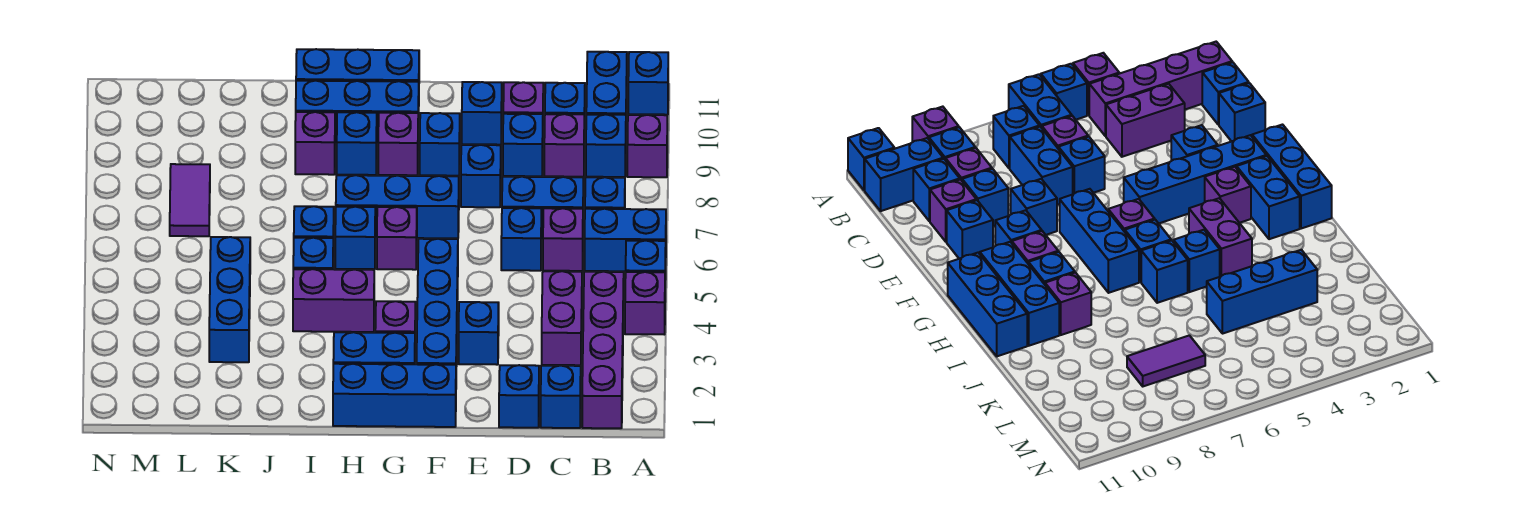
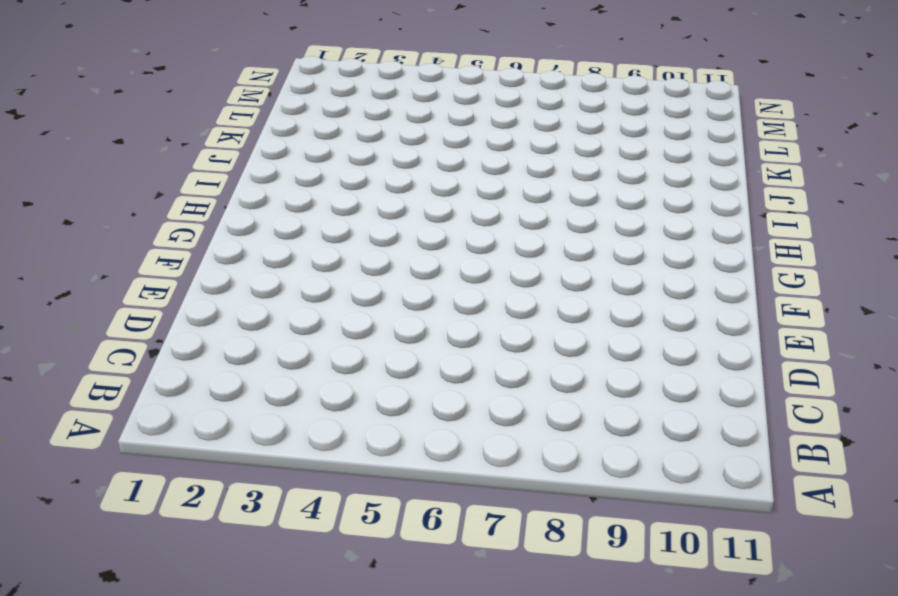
none -> purple 1x1 brick [625,272,665,334]
none -> blue 1x1 brick [626,241,666,280]
none -> blue 1x2 brick [585,209,666,271]
none -> purple 1x1 brick [627,115,667,177]

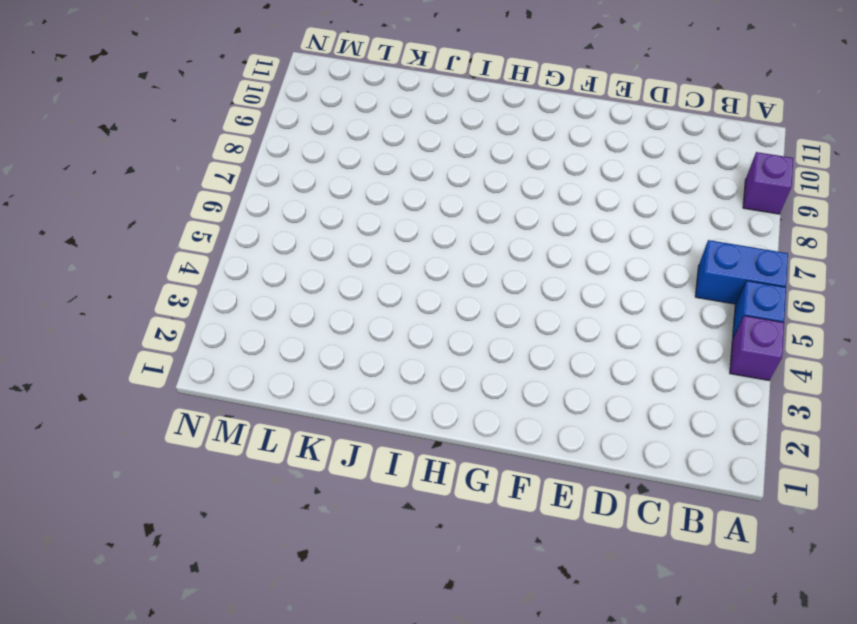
none -> blue 1x1 brick [628,52,668,115]
none -> purple 1x4 brick [582,272,624,428]
none -> blue 1x1 brick [585,177,625,209]
none -> blue 1x1 brick [586,115,626,177]

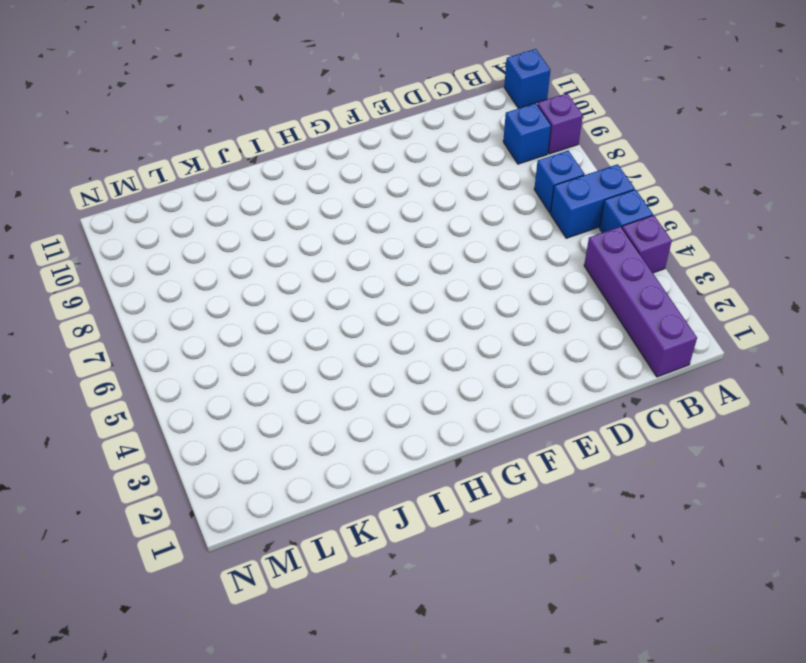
none -> blue 1x2 brick [586,52,627,115]
none -> blue 1x1 brick [541,366,581,428]
none -> purple 1x2 brick [542,271,582,365]
none -> purple 1x1 brick [543,208,583,271]

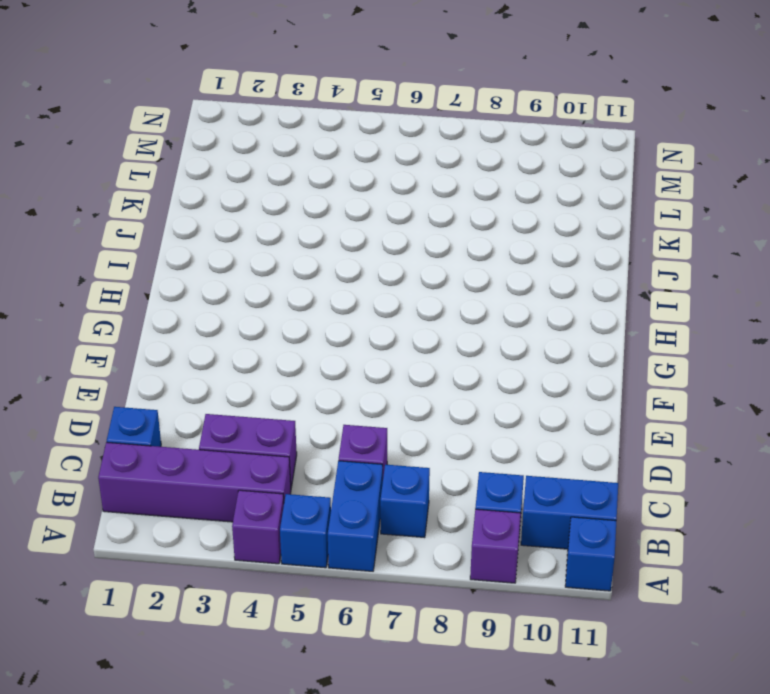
none -> blue 1x2 brick [502,177,583,239]
none -> purple 1x1 brick [544,114,584,177]
none -> blue 1x1 brick [545,83,585,140]
none -> blue 1x1 brick [499,365,539,428]

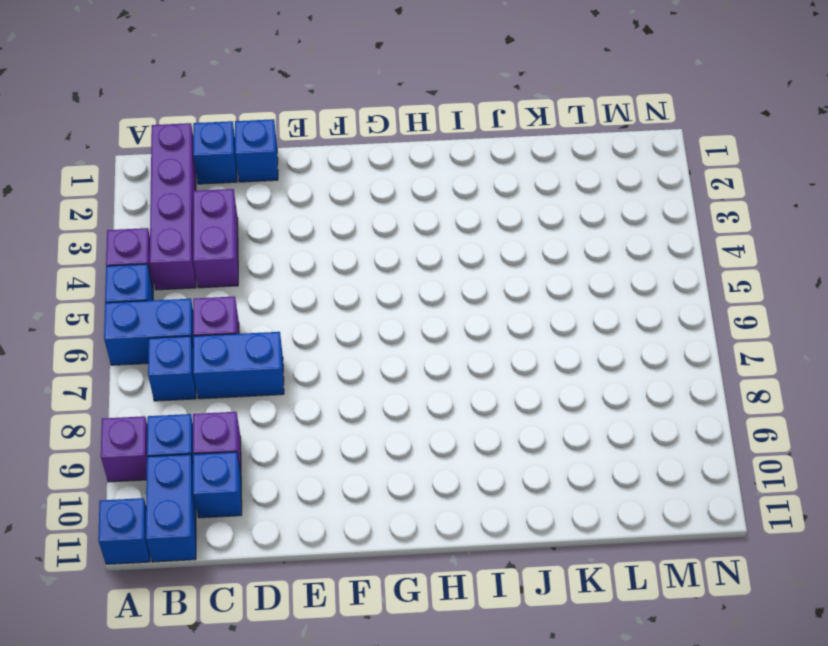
none -> blue 1x1 brick [501,208,541,271]
none -> blue 1x1 brick [503,114,543,176]
none -> purple 1x1 brick [503,82,543,114]
none -> blue 1x1 brick [459,302,499,365]

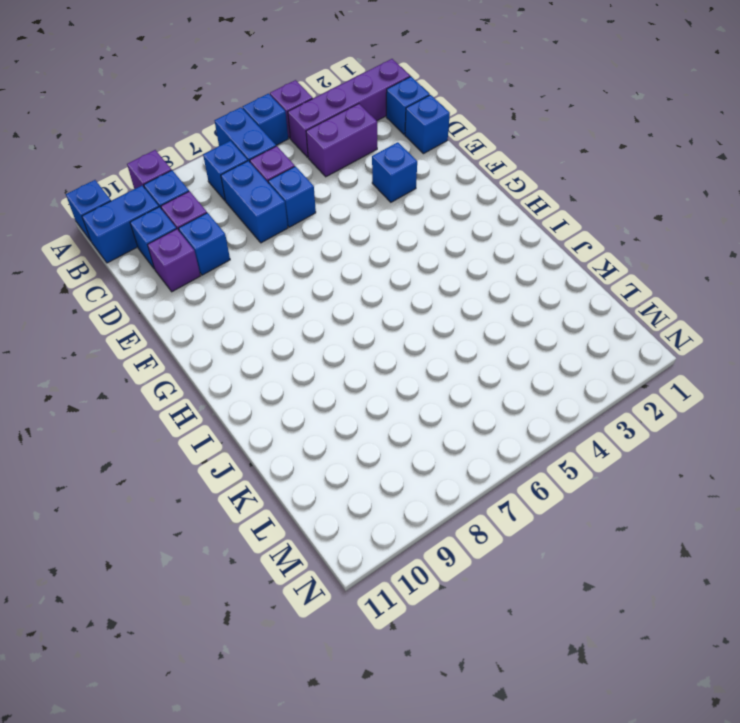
none -> blue 1x1 brick [461,145,501,207]
none -> blue 1x1 brick [462,82,502,145]
none -> blue 1x3 brick [333,364,456,427]
none -> blue 1x4 brick [417,239,458,367]

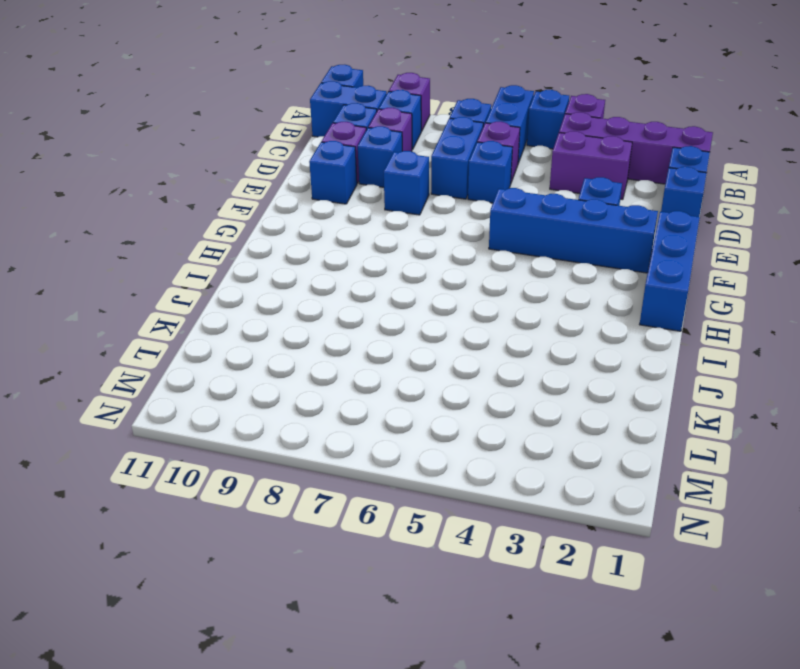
none -> blue 1x3 brick [336,175,459,238]
none -> blue 1x1 brick [420,113,460,176]
none -> blue 1x2 brick [333,332,415,364]
none -> purple 1x1 brick [375,301,415,333]

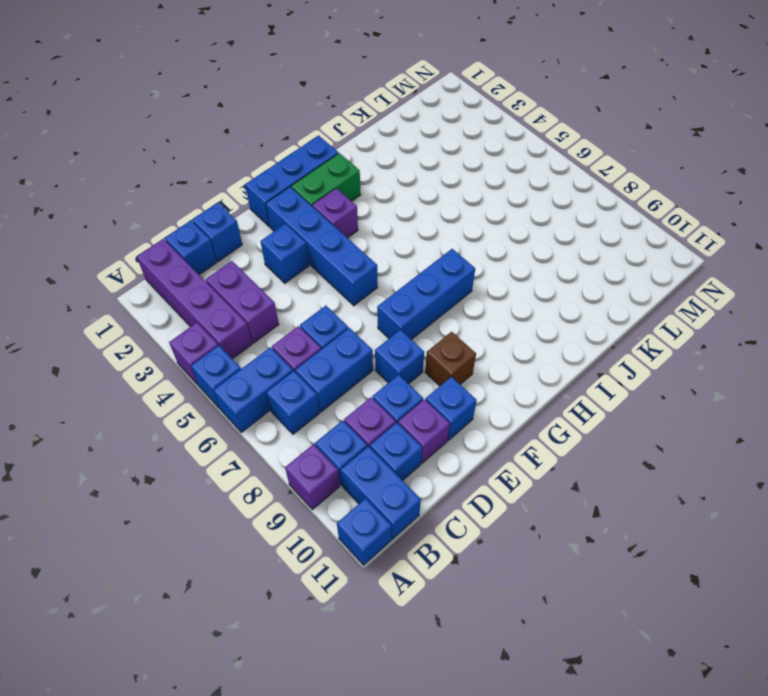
brown 1x1 brick [425,332,476,386] -> blue 1x1 brick [420,113,460,176]
green 1x2 brick [291,153,361,207] -> blue 1x2 brick [333,332,415,364]
none -> purple 1x1 brick [377,207,417,270]
none -> purple 1x1 brick [378,113,418,175]
none -> blue 1x3 brick [296,81,419,143]
none -> blue 1x3 brick [296,49,419,82]

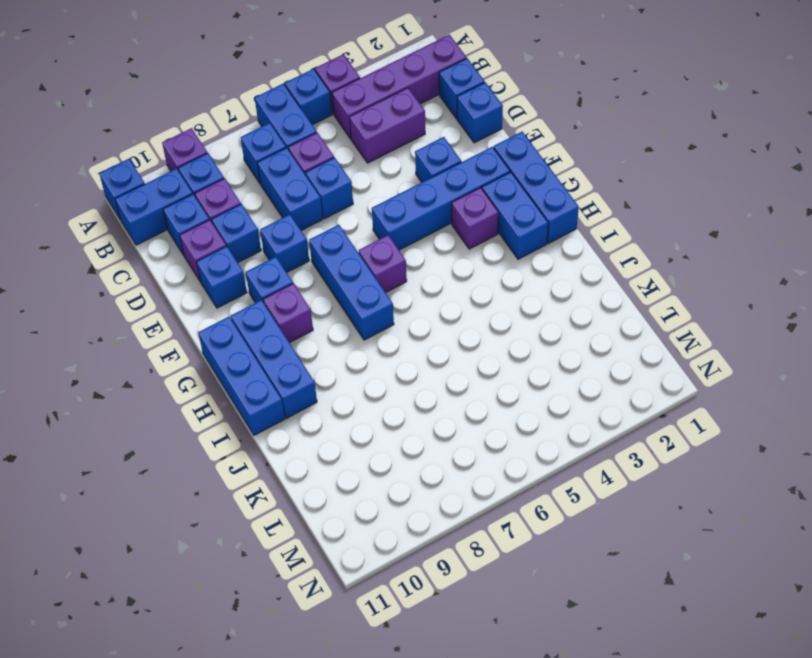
none -> purple 1x2 brick [293,269,374,332]
none -> blue 1x1 brick [335,207,375,269]
none -> blue 1x1 brick [337,112,377,175]
none -> blue 1x1 brick [293,238,333,269]

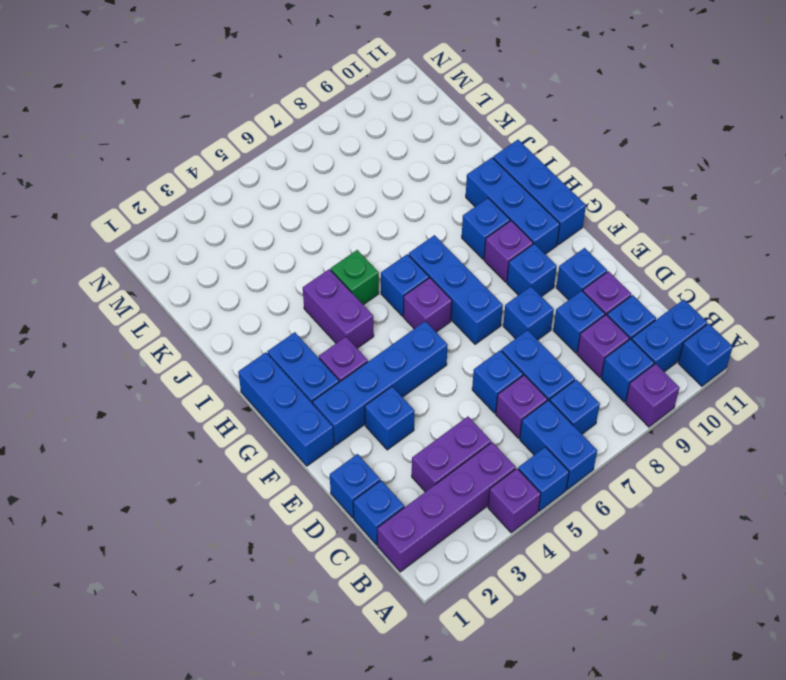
green 1x1 brick [331,250,379,305] -> blue 1x1 brick [293,238,333,269]
none -> blue 1x1 brick [294,206,334,257]
none -> purple 1x1 brick [295,112,335,175]
none -> blue 1x3 brick [209,237,250,362]
none -> purple 1x2 tile [170,164,210,236]

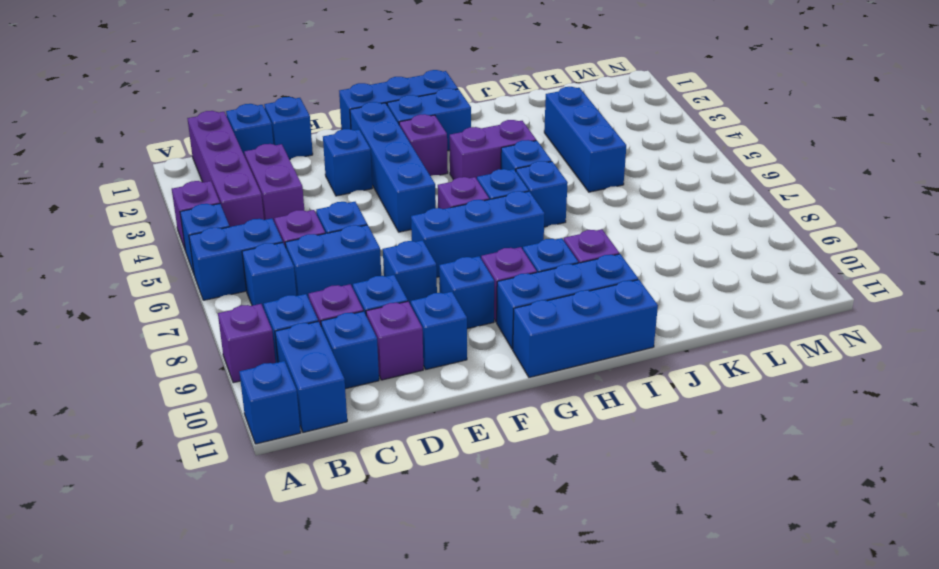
none -> purple 1x2 tile [170,164,210,236]

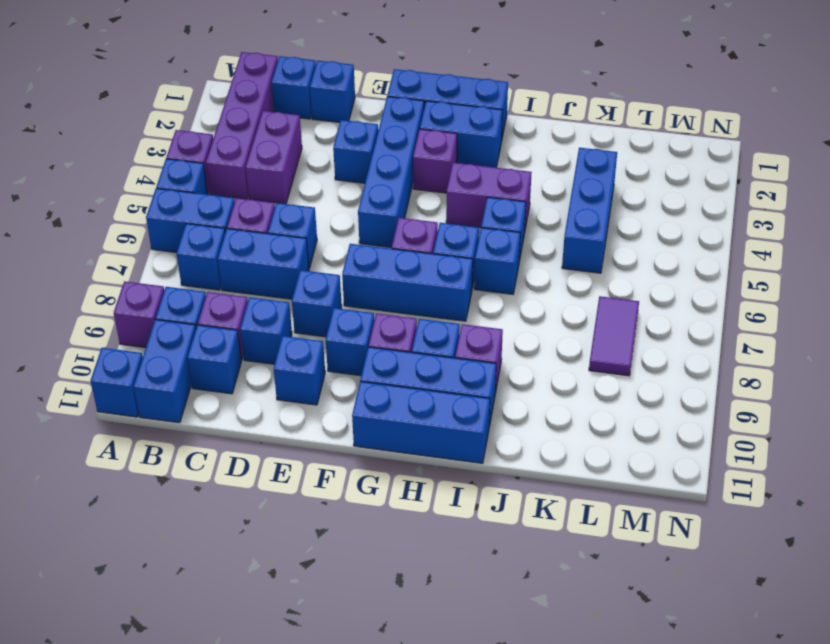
none -> purple 1x1 brick [503,82,543,114]

